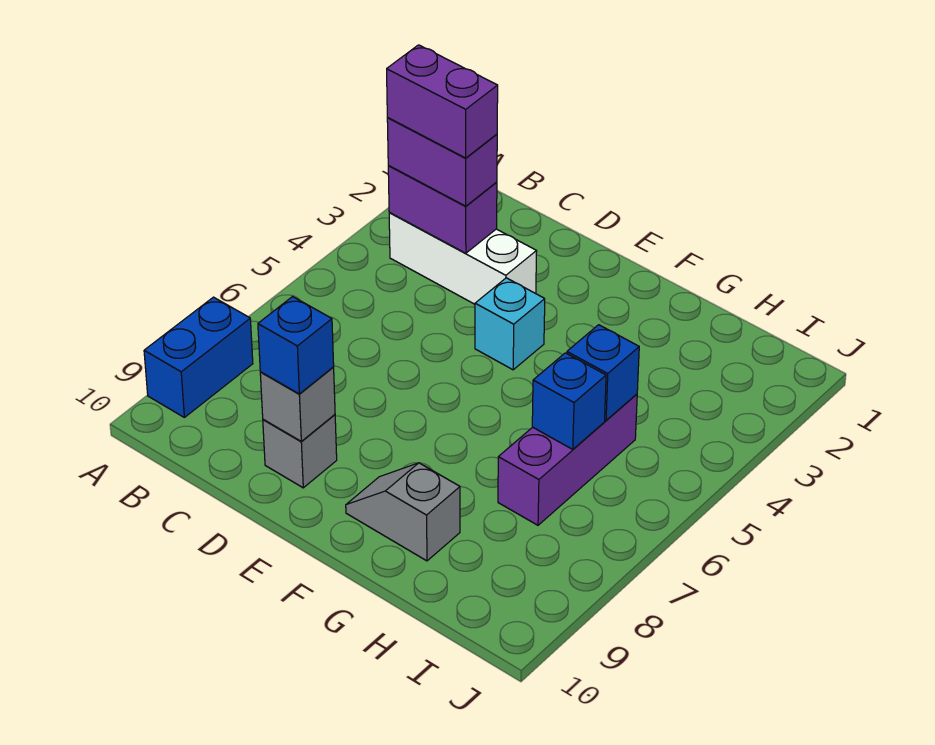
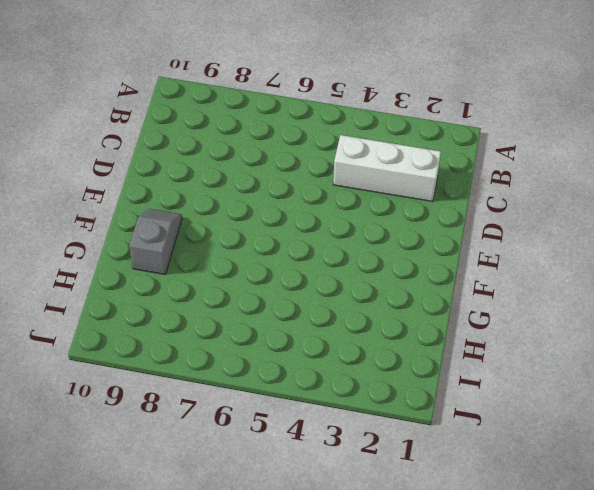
white 1x3 brick [333,135,441,202] -> white 1x3 brick turned to [389,212,537,304]
none -> blue 1x2 brick [144,297,253,417]
none -> grey 1x1 brick [263,415,337,488]
none -> cyan 1x1 brick [475,278,545,370]

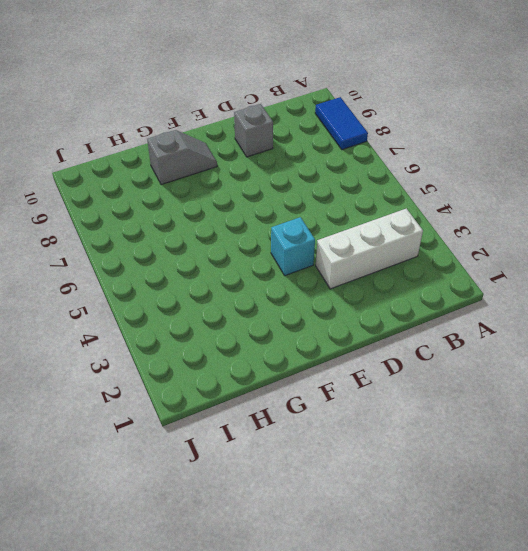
blue 1x2 tile [315,97,368,150] -> blue 1x2 brick [144,297,253,417]
none -> purple 1x3 brick [498,394,637,525]
none -> purple 1x2 brick [388,166,497,253]
none -> grey 1x1 brick [260,367,335,441]

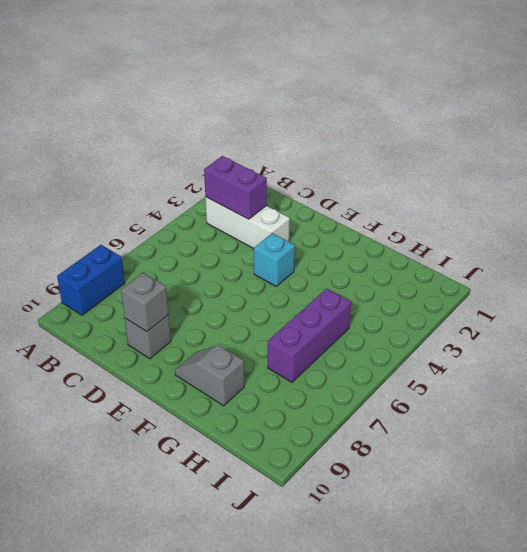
none -> blue 1x1 brick [567,325,639,420]
none -> blue 1x1 brick [532,353,606,449]
none -> purple 1x2 brick [387,118,497,206]

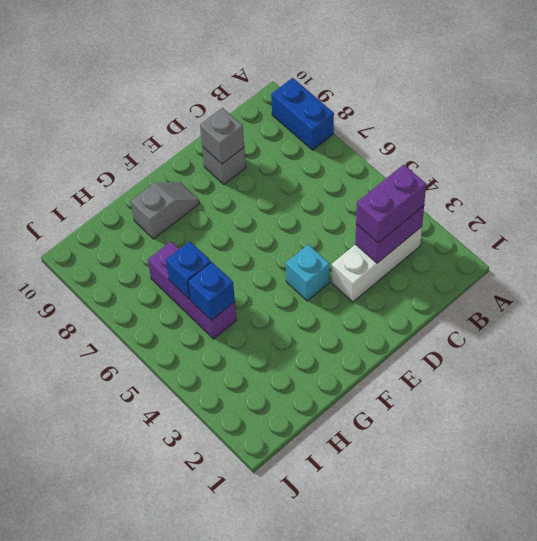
none -> blue 1x1 brick [258,297,334,394]
none -> purple 1x2 brick [387,45,498,158]

